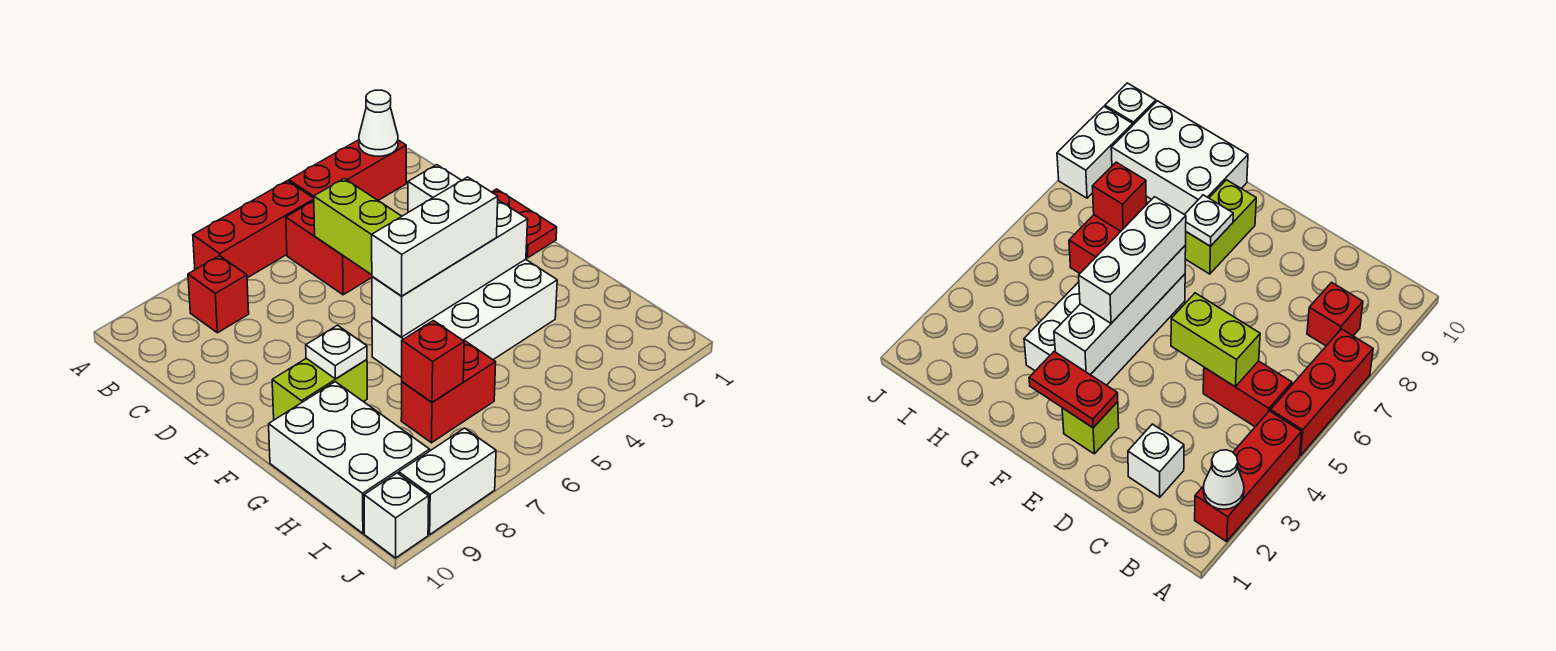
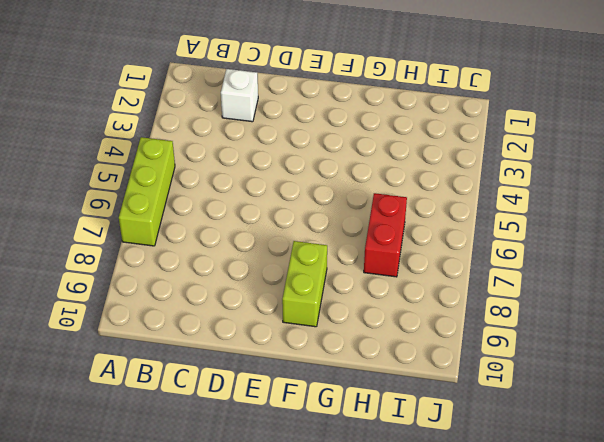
lime 1x3 brick [119,137,175,246] -> red 1x3 brick [193,181,314,278]
none -> red 1x3 brick [289,140,406,201]
none -> red 1x2 brick [286,201,372,295]
none -> red 1x1 brick [188,256,249,333]

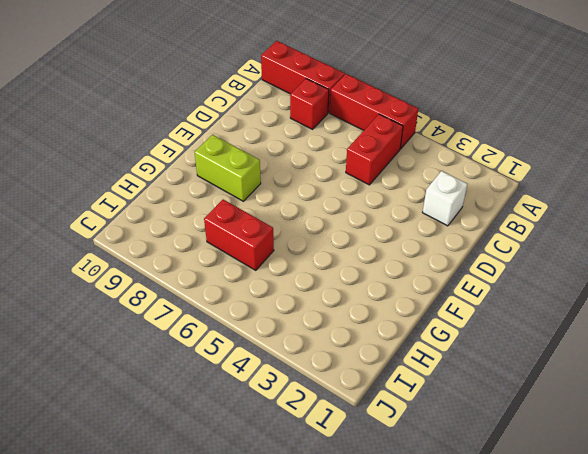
red 1x3 brick [261,41,345,113] -> red 1x3 brick moved to [289,140,406,201]
none -> lime 1x1 brick [1062,402,1119,454]
none -> white 2x4 brick [372,259,557,378]
none -> white 2x3 brick [269,382,430,533]

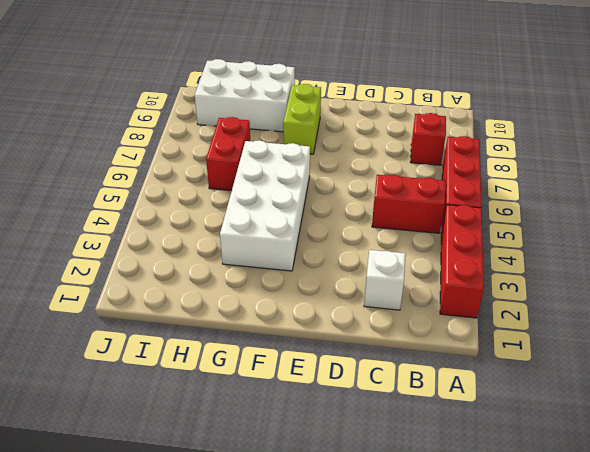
none -> lime 1x1 brick [1062,402,1119,454]
none -> white 1x2 brick [399,428,496,534]
none -> white 1x1 brick [364,473,429,558]

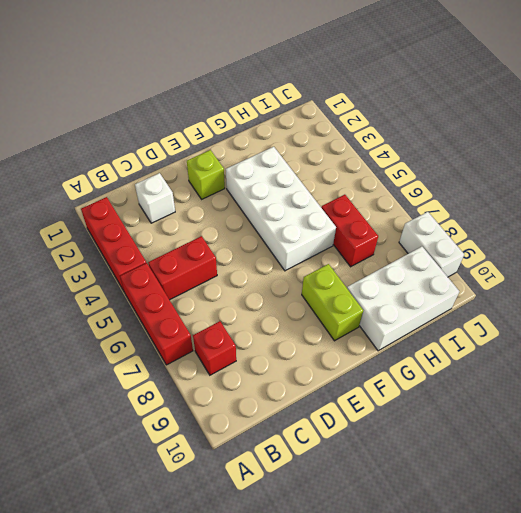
none -> white 1x1 brick [364,473,429,558]
none -> white 1x1 cone [359,90,398,156]
none -> lime 1x2 brick [314,178,402,275]

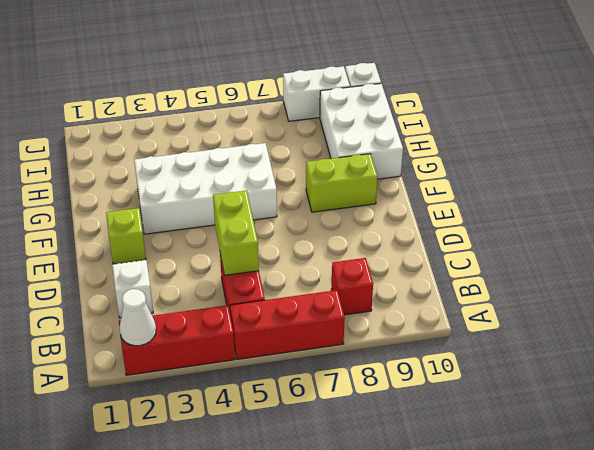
none -> red 1x2 brick [401,341,496,443]
none -> red 1x2 plate [492,189,557,258]
none -> white 1x4 brick [372,200,528,337]

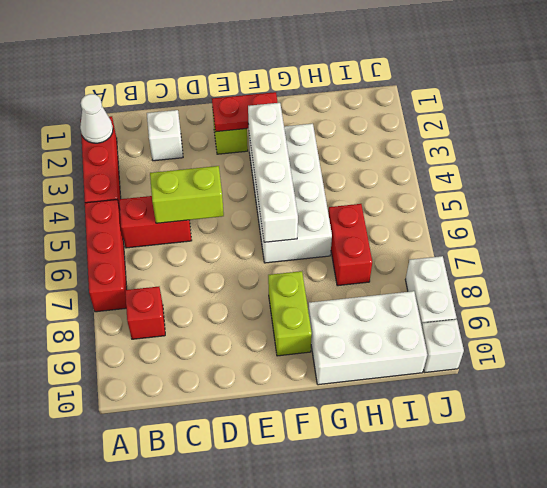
none -> white 1x1 plate [306,325,367,379]
none -> red 1x1 brick [402,321,464,402]
none -> white 1x3 brick [372,177,498,296]

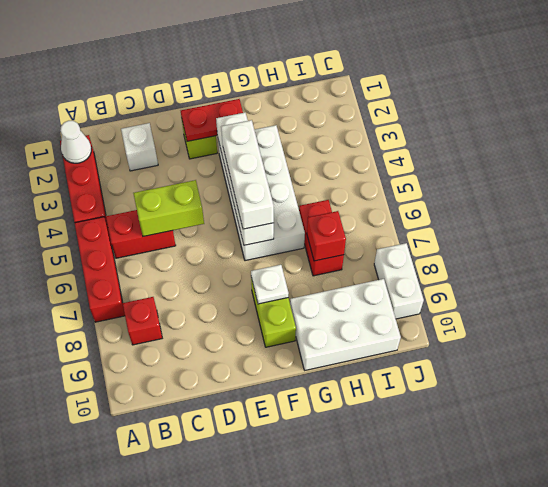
none -> white 1x1 brick [364,473,429,558]

